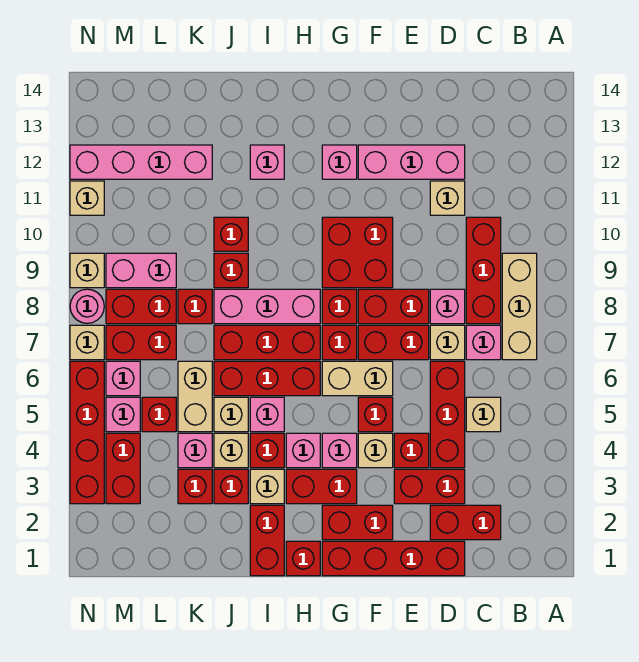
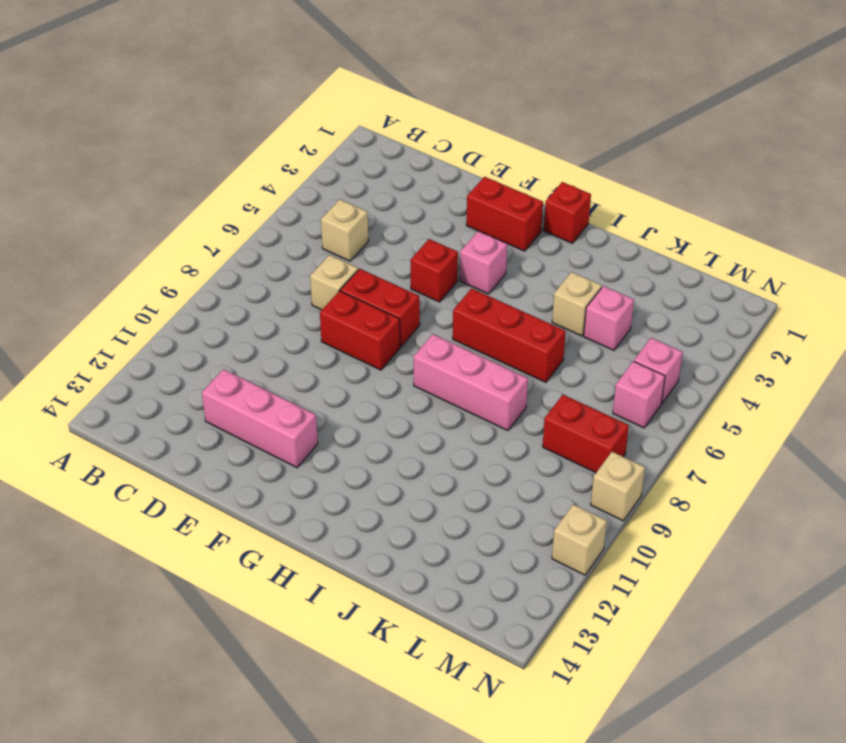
none -> tan 1x3 brick [502,253,537,360]
none -> red 1x2 brick [430,505,501,540]
none -> pink 1x1 brick [466,325,501,360]
none -> red 1x3 brick [466,217,501,324]

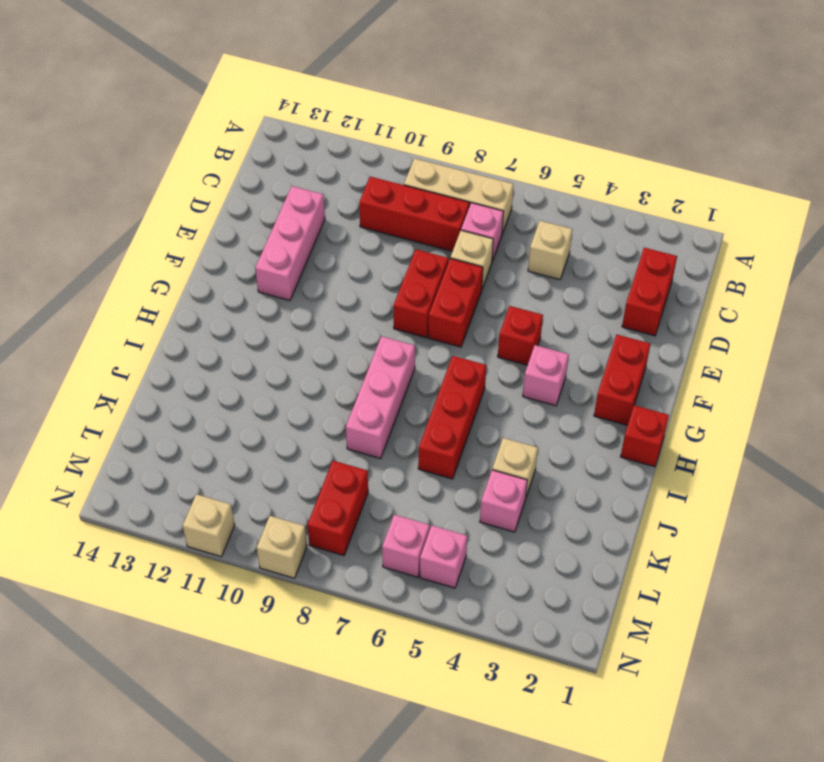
none -> red 1x4 brick [322,541,465,576]
none -> red 1x2 brick [394,469,465,504]
none -> red 1x3 brick [430,361,465,468]
none -> pink 1x1 brick [430,289,465,324]

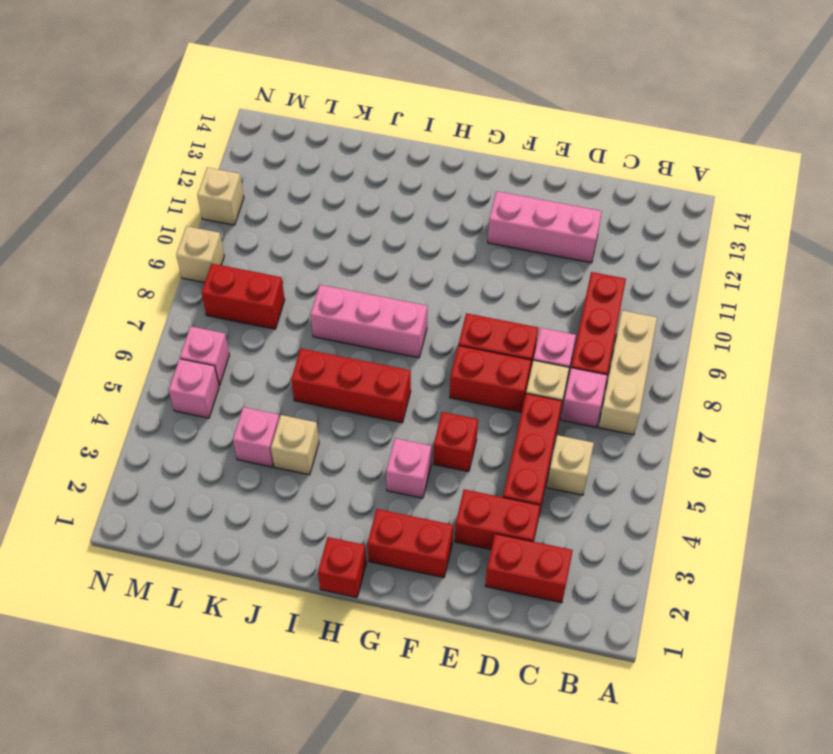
none -> red 1x4 brick [322,541,465,576]
none -> tan 1x1 brick [430,181,465,215]
none -> red 1x1 brick [394,433,429,468]
none -> tan 1x1 brick [358,433,393,468]

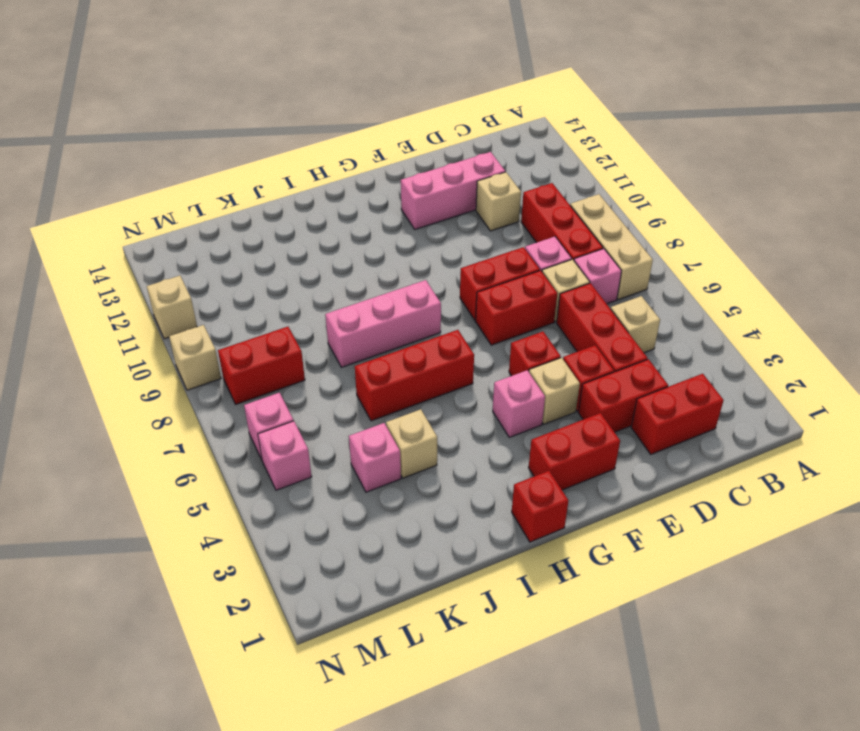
none -> red 1x4 brick [322,541,465,576]
none -> tan 1x2 brick [322,361,393,396]
none -> red 2x2 brick [322,217,393,288]
none -> red 1x2 brick [286,469,357,504]

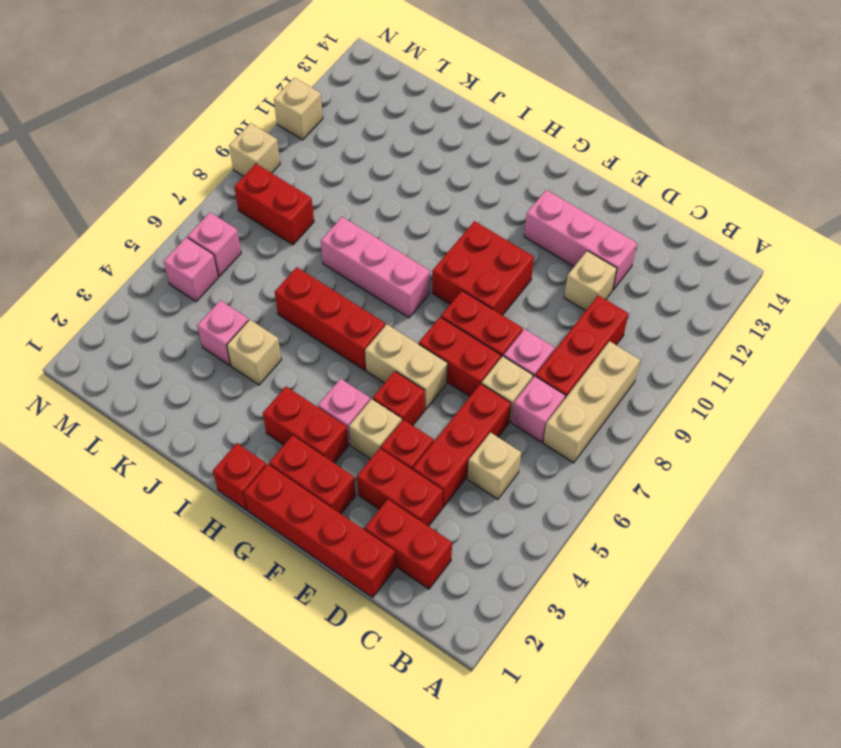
none -> red 1x1 brick [322,325,357,360]
none -> red 1x1 brick [322,289,357,324]
none -> pink 1x1 brick [322,145,357,179]
none -> pink 1x1 brick [286,433,320,468]

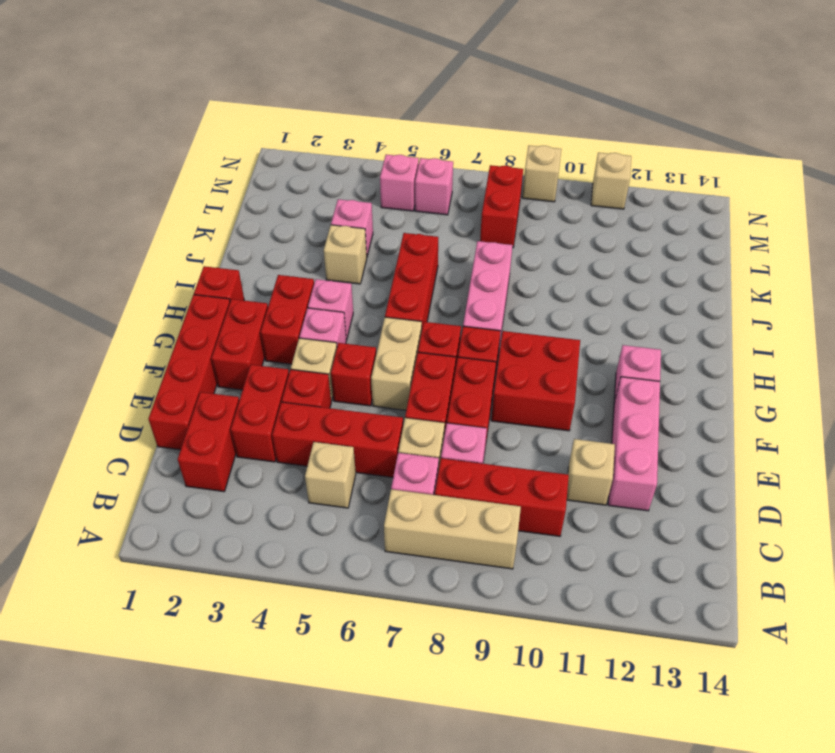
none -> red 1x3 brick [214,325,320,360]
none -> red 1x2 brick [250,505,284,576]
none -> tan 1x1 brick [250,469,284,504]
none -> red 1x1 brick [250,433,284,468]

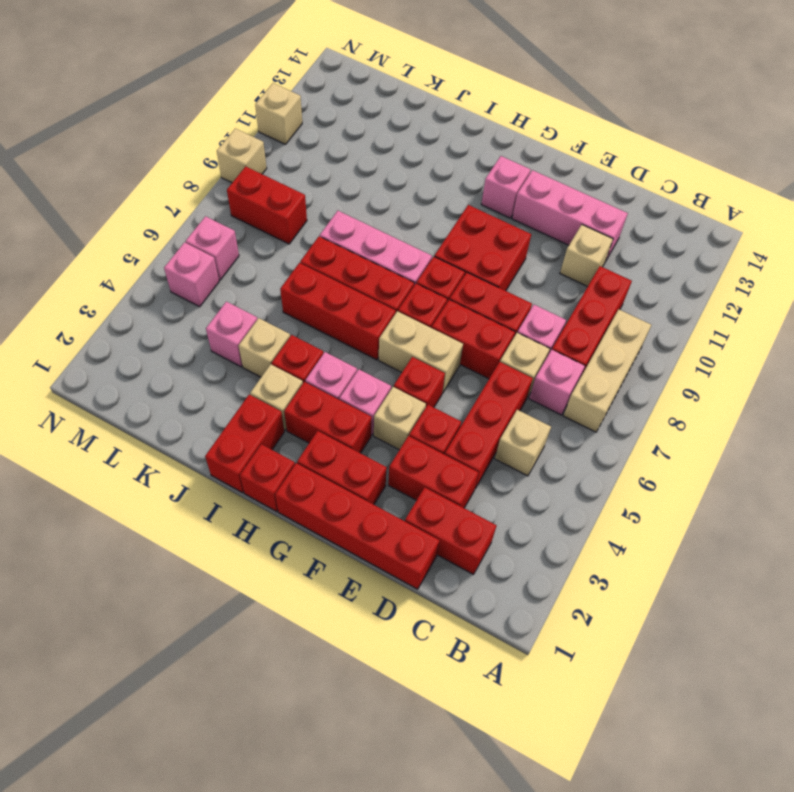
none -> pink 1x1 brick [250,397,284,432]
none -> pink 1x1 brick [250,145,284,179]
none -> red 1x1 brick [214,469,248,504]
none -> tan 1x1 brick [214,397,248,432]

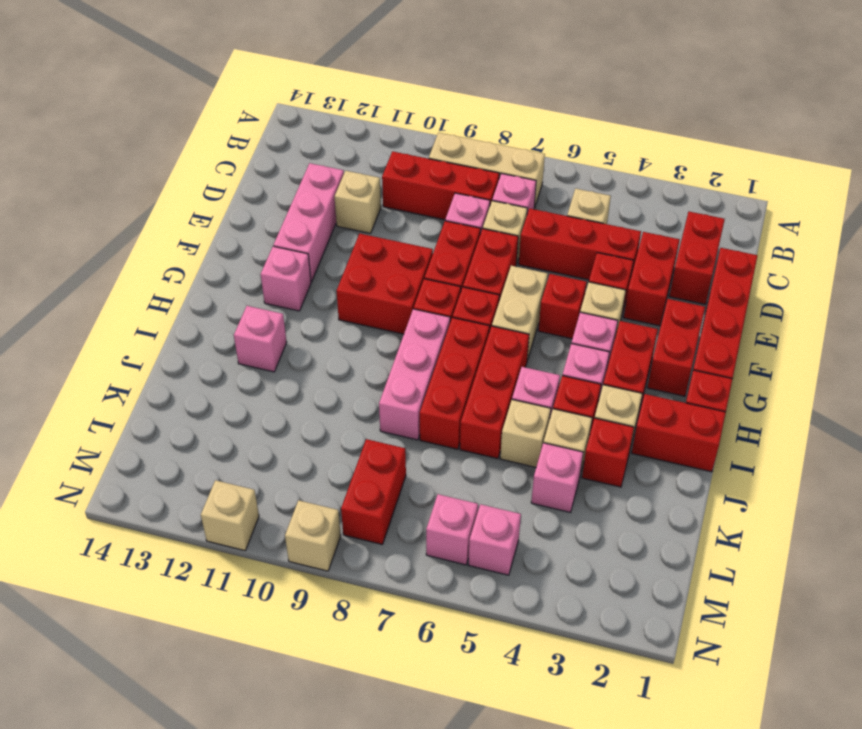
none -> red 1x1 brick [214,253,248,288]
none -> red 1x1 brick [214,217,248,251]
none -> red 1x1 brick [178,469,212,504]
none -> tan 1x2 brick [178,361,212,432]

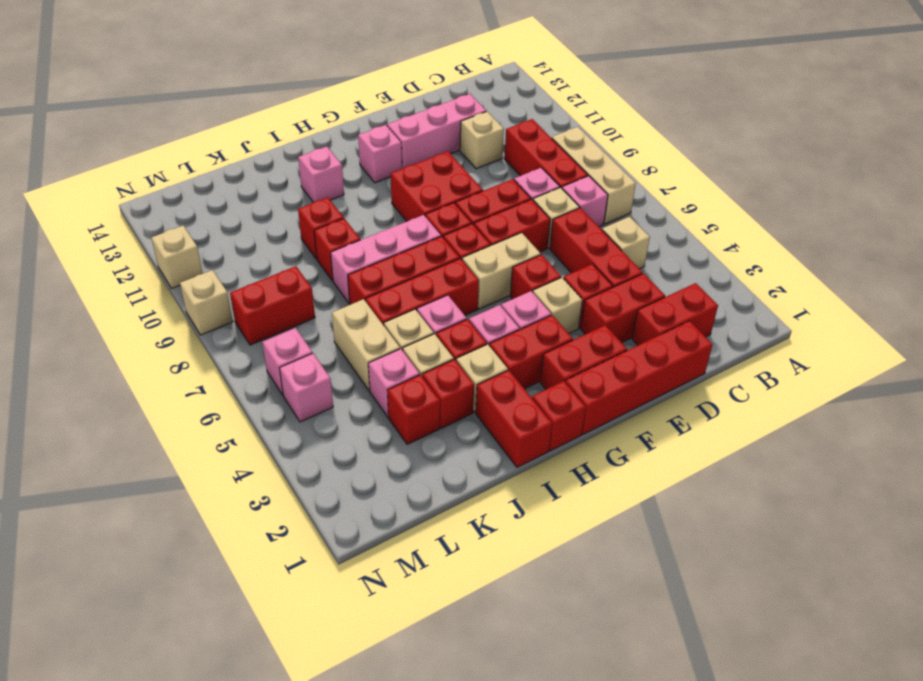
none -> red 1x1 brick [178,289,212,324]
none -> pink 1x4 brick [70,145,212,179]
none -> red 1x1 brick [142,397,176,432]
none -> red 1x2 brick [106,325,176,360]

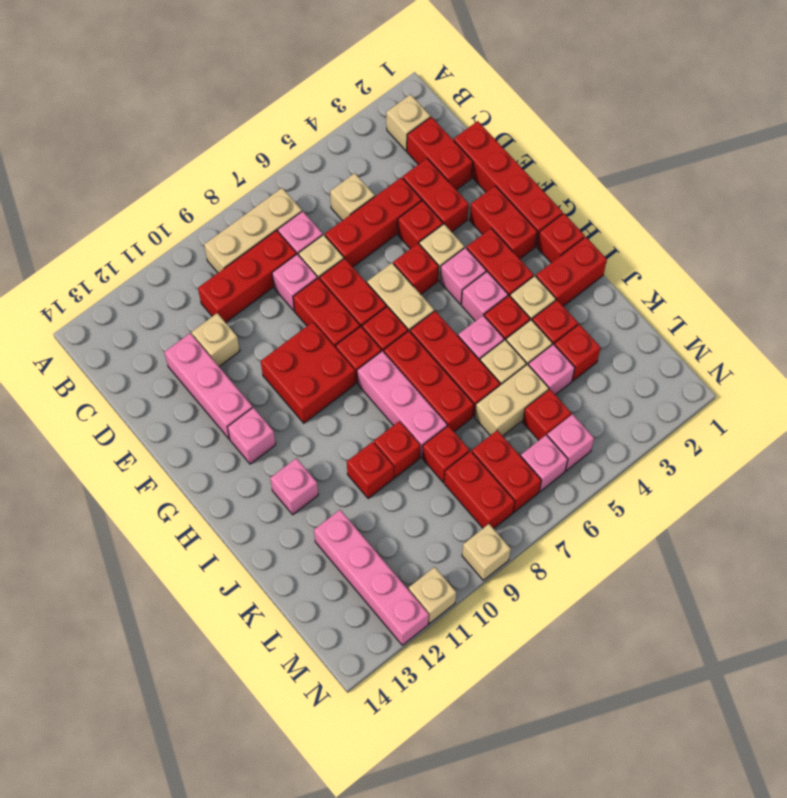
tan 1x1 brick [386,94,430,151] -> tan 1x1 brick moved to [70,325,104,360]
none -> pink 1x2 brick [106,253,176,288]
none -> red 1x2 brick [106,433,140,504]
none -> red 1x4 brick [70,361,104,504]
none -> pink 1x1 round brick [70,289,104,323]

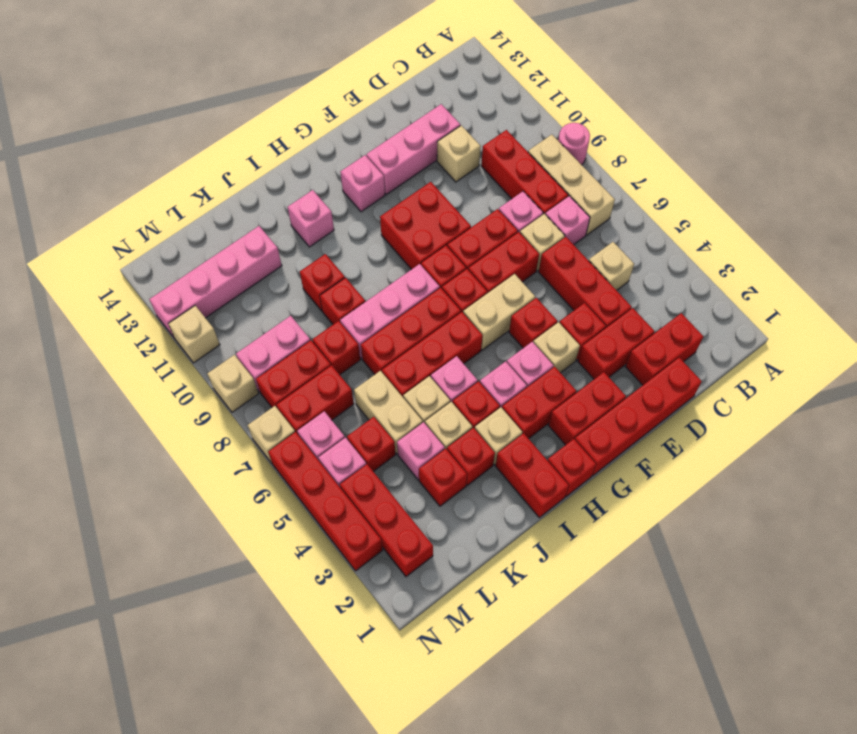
pink 1x1 round brick [558,123,590,165] -> pink 1x1 round brick moved to [70,289,104,323]
red 1x3 brick [340,464,433,577] -> red 1x2 brick [106,433,140,504]

